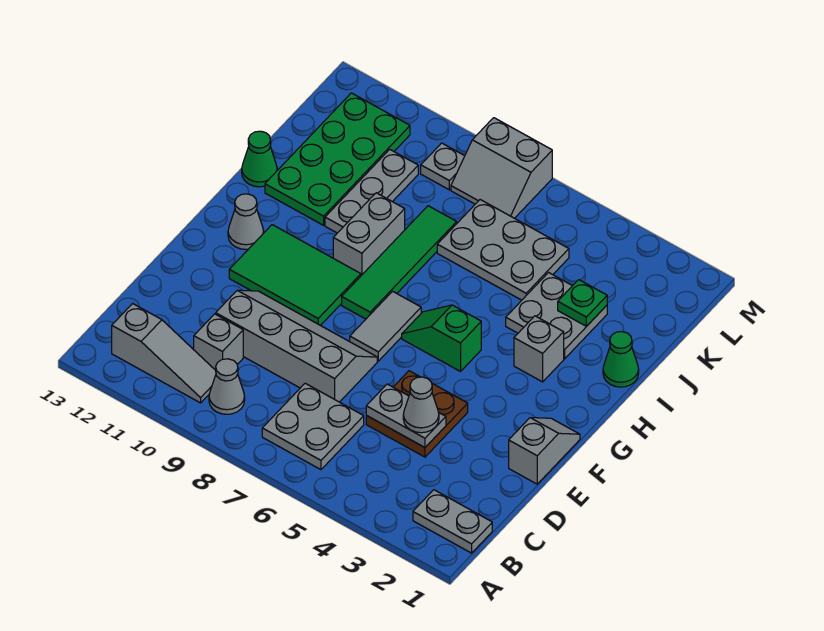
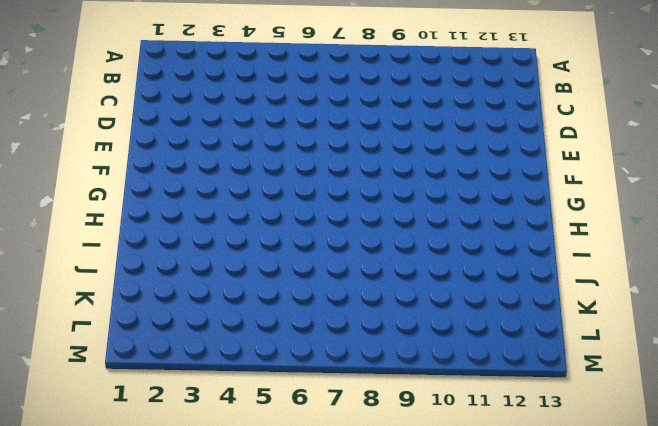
none -> grey 1x2 plate [413,490,492,553]
none -> grey 2x2 plate [262,383,364,470]
none -> grey 1x1 cone [209,359,245,414]

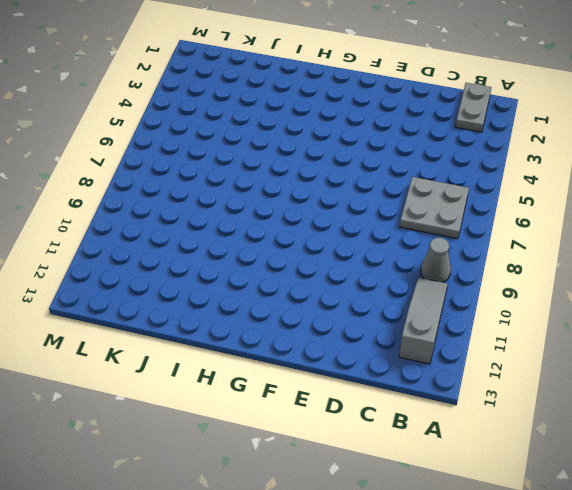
none -> grey 1x1 brick [194,314,243,370]
none -> brown 2x2 plate [366,371,468,457]
none -> grey 2x4 slope [216,290,377,402]

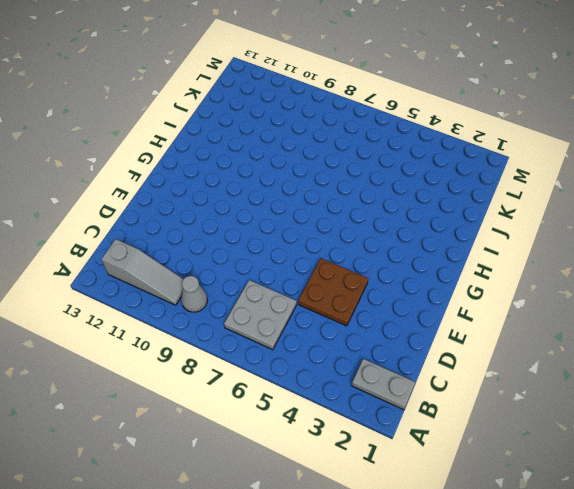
none -> grey 1x1 brick [194,314,243,370]
none -> grey 2x4 slope [216,290,377,402]
none -> grey 1x2 slope [509,418,580,484]

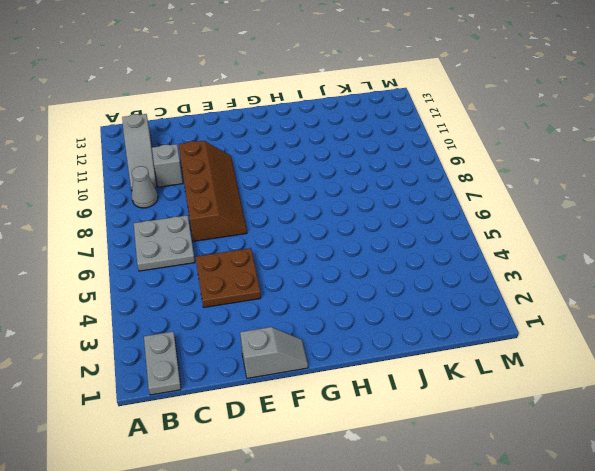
brown 2x4 slope [178,141,247,241] -> grey 2x4 slope [216,290,377,402]
none -> grey 1x2 tile [350,291,421,361]
none -> green 2x3 tile [229,225,361,326]
none -> green 1x2 slope [402,305,481,371]

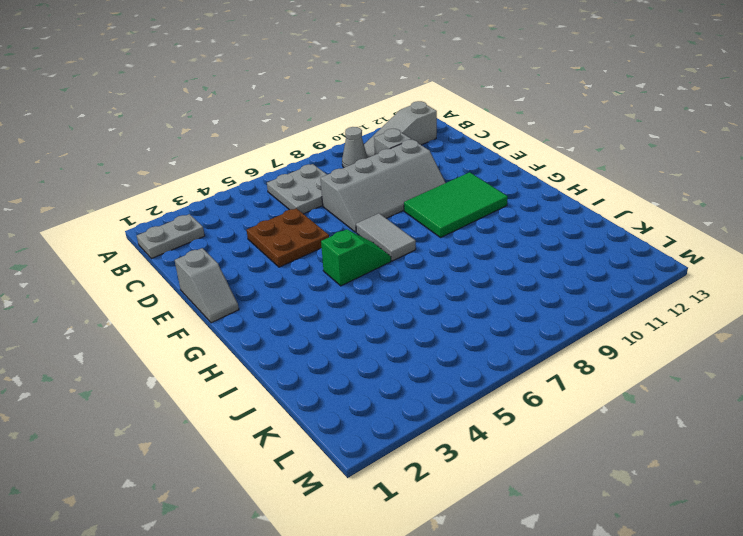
none -> green 1x4 tile [342,206,457,319]
none -> grey 1x1 cone [228,194,264,249]
none -> grey 1x1 brick [514,316,564,382]

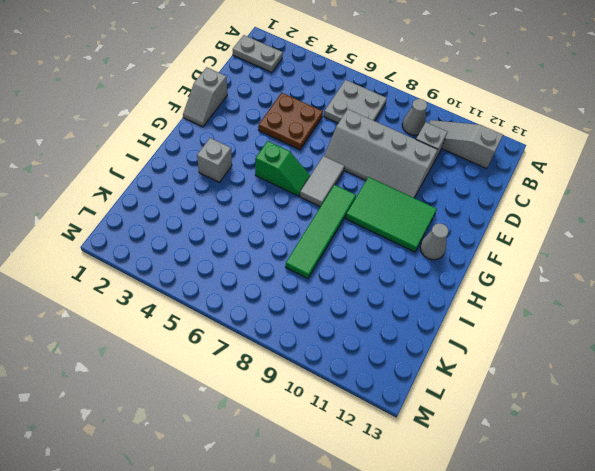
none -> grey 1x2 brick [333,193,405,275]
none -> green 1x1 cone [603,332,639,387]
none -> grey 2x2 plate [506,273,607,359]

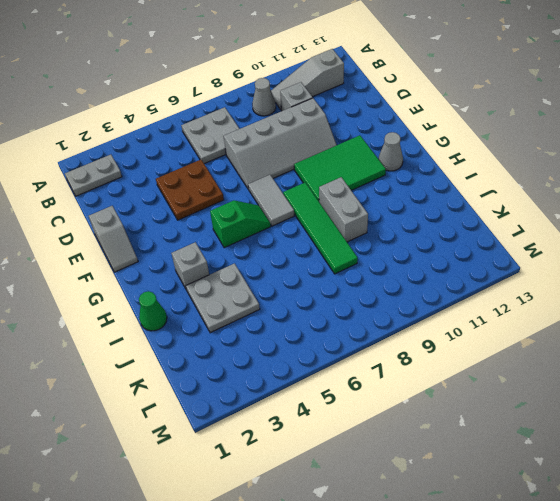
none -> grey 1x3 plate [325,149,418,233]
none -> green 2x4 plate [265,93,410,225]
none -> green 1x1 cone [242,131,277,187]

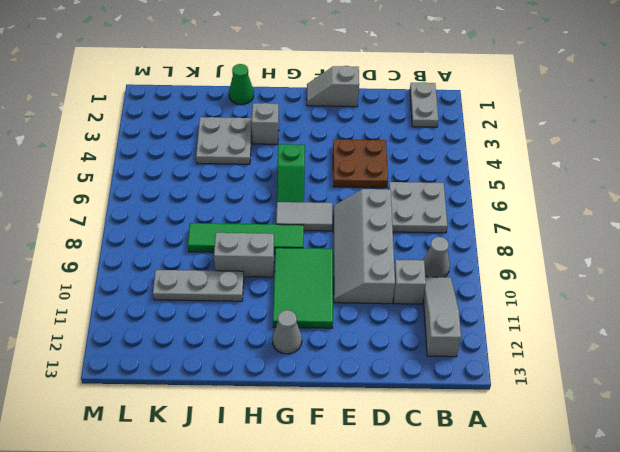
none -> green 2x4 plate [265,93,410,225]
none -> green 1x1 cone [242,131,277,187]
none -> grey 2x3 plate [437,200,569,300]

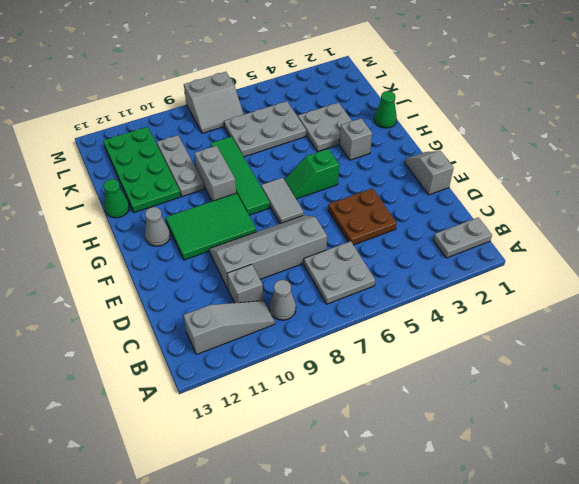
none -> grey 1x1 plate [421,143,465,190]
none -> grey 1x2 plate [366,384,446,448]
none -> green 1x1 plate [558,280,607,326]

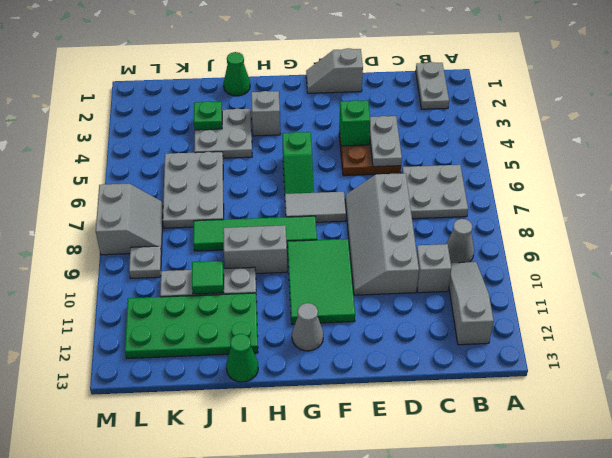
green 1x1 brick [339,100,370,146] -> none
green 1x1 tile [192,261,224,294] -> none
none -> grey 1x1 cone [403,377,439,433]

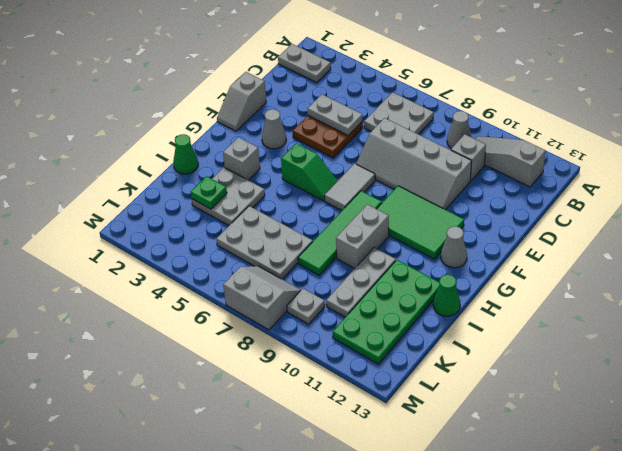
grey 1x1 cone [262,109,286,149] -> grey 1x1 cone moved to [403,377,439,433]

